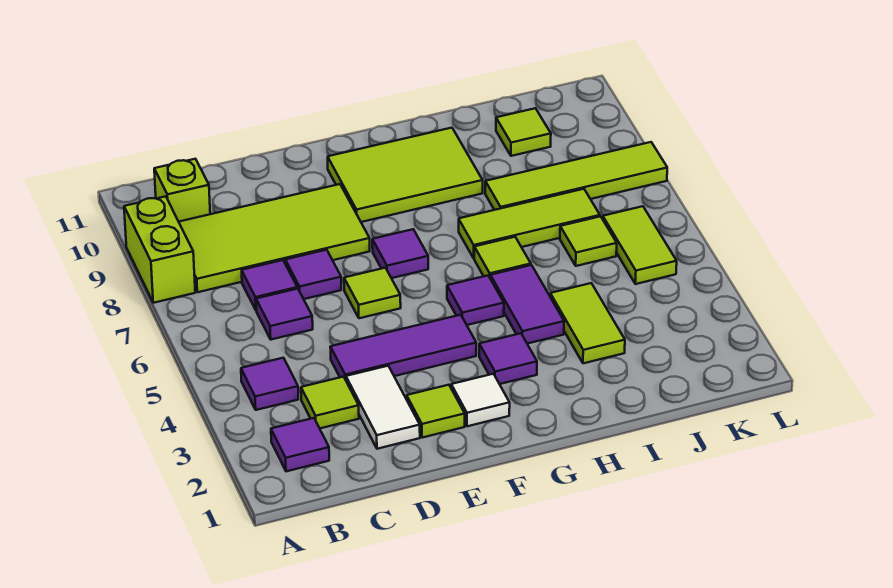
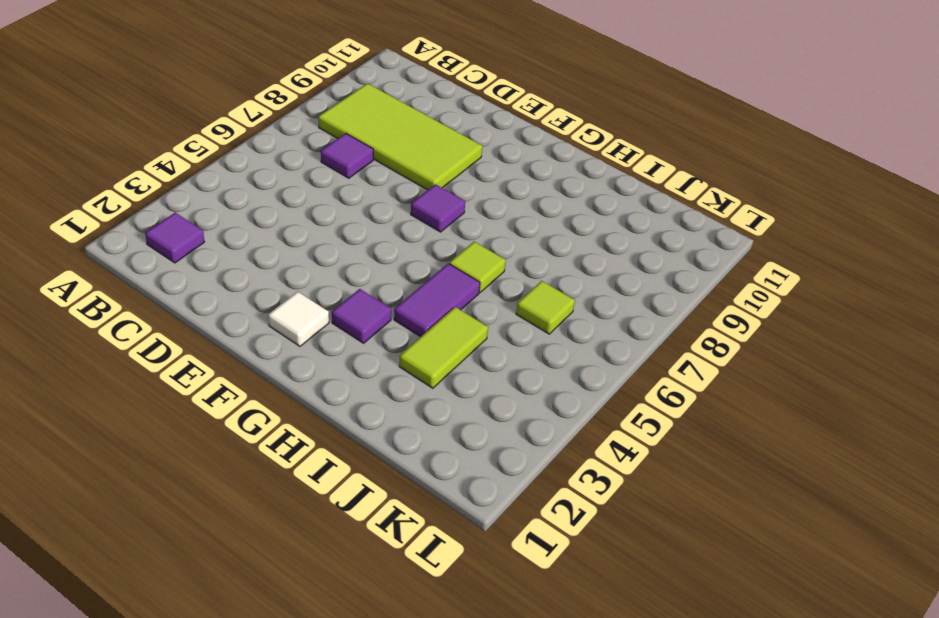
none -> lime 1x2 brick [124,196,195,303]
none -> purple 1x1 tile [241,358,298,410]
none -> lime 1x1 brick [154,159,210,222]

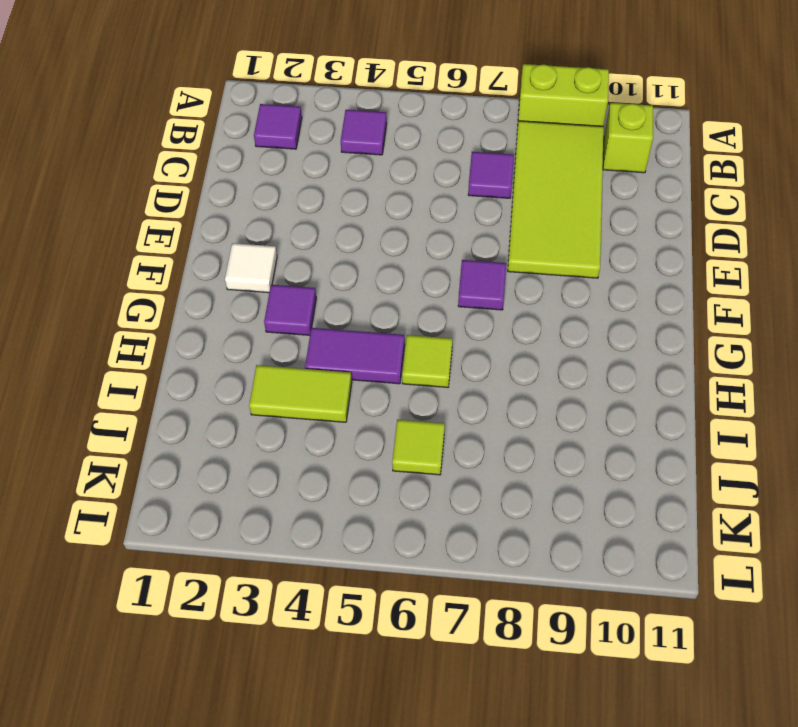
none -> lime 1x1 tile [301,377,359,428]
none -> purple 1x1 tile [256,289,313,340]
none -> white 1x2 tile [346,366,420,449]

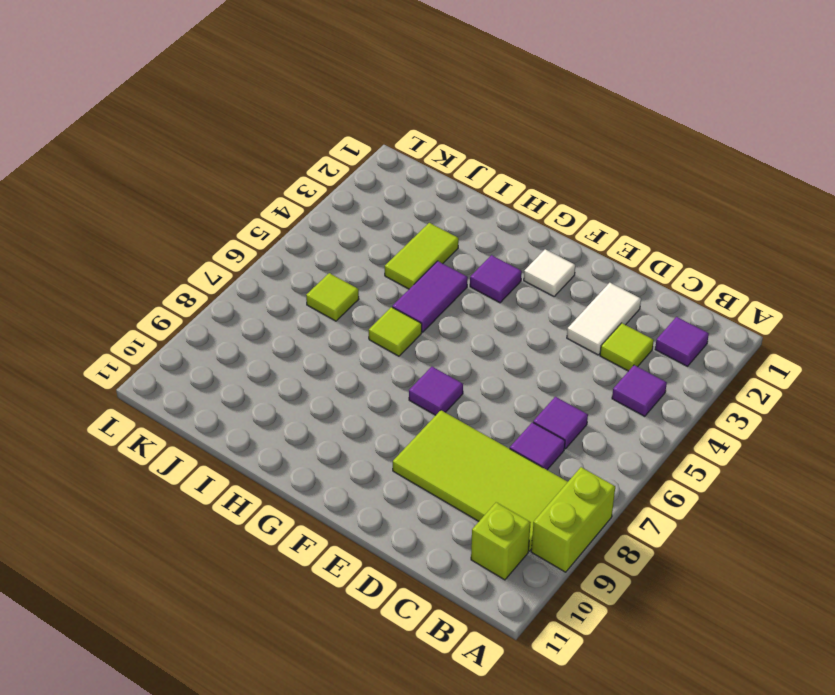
none -> purple 1x3 tile [330,315,476,380]
none -> purple 1x1 tile [285,250,341,299]
none -> lime 1x1 tile [407,385,465,438]

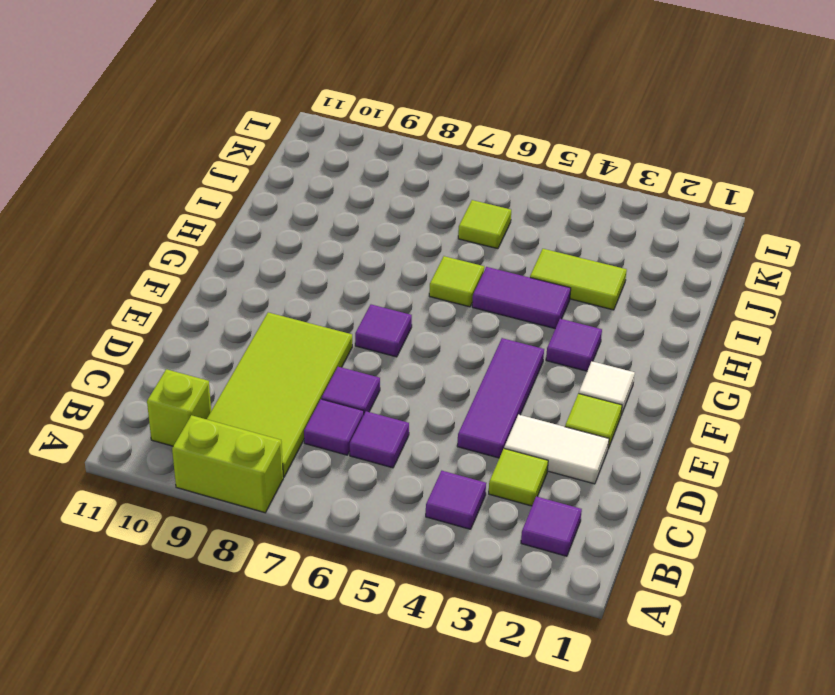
none -> lime 1x1 tile [344,268,401,318]
none -> lime 2x3 tile [328,128,483,222]
none -> purple 1x1 tile [447,276,504,325]

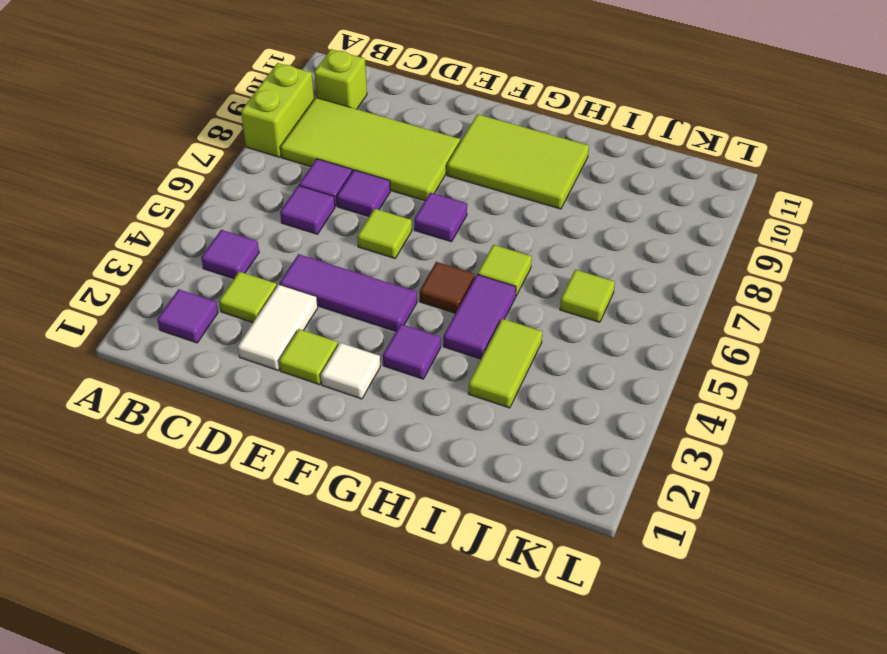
brown 1x1 tile [420,262,475,313] -> purple 1x1 tile [447,276,504,325]
none -> lime 1x3 tile [459,189,600,258]
none -> lime 1x4 tile [485,142,667,210]
none -> lime 1x1 tile [496,108,551,156]

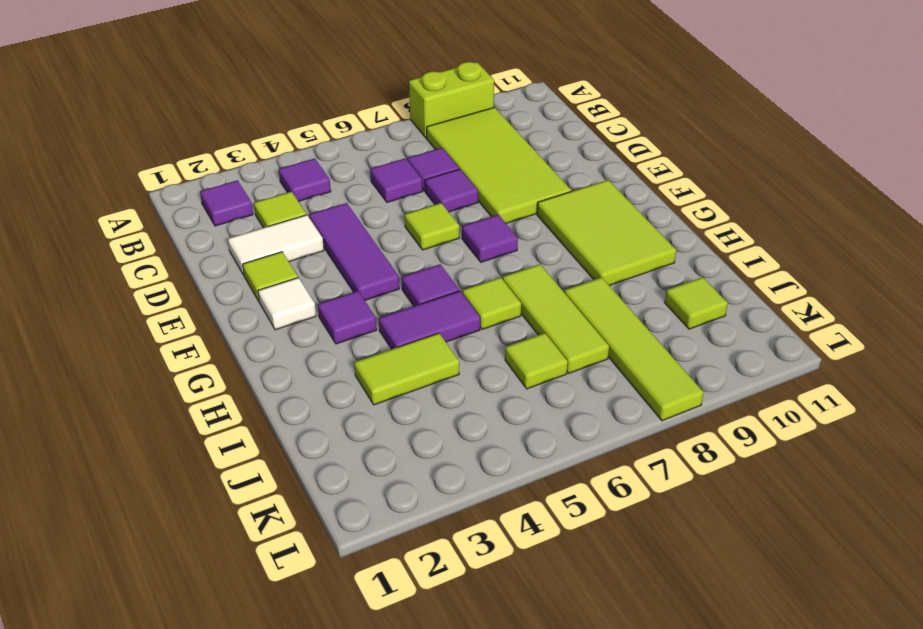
none -> lime 1x1 brick [154,159,210,222]
none -> lime 1x2 tile [603,206,677,284]

